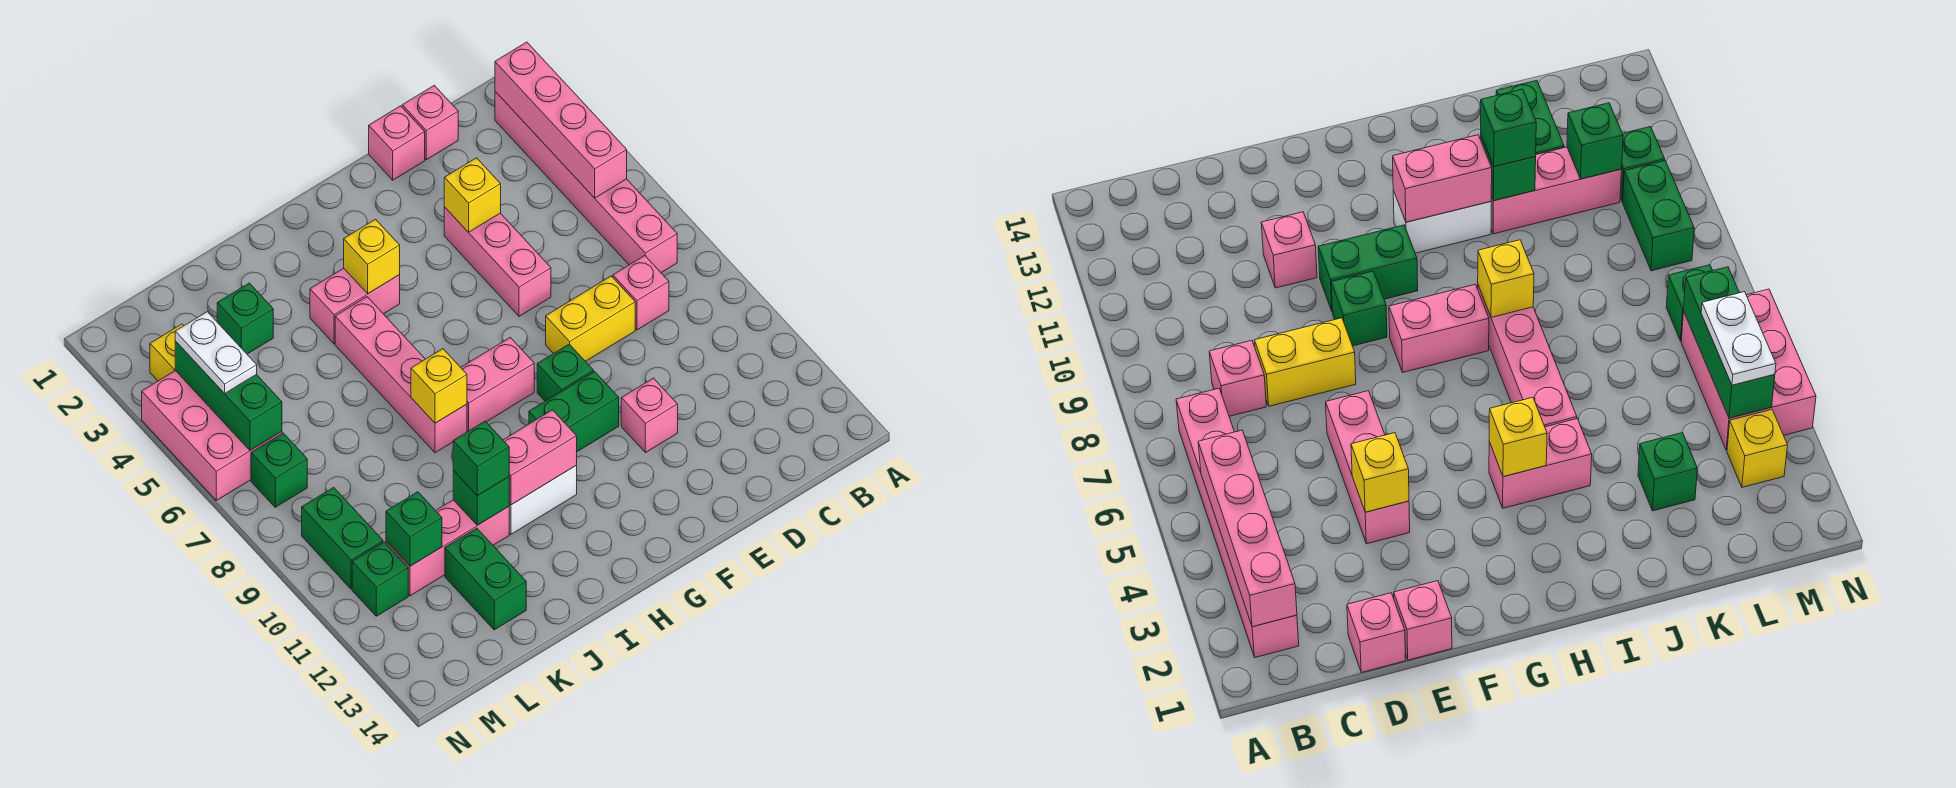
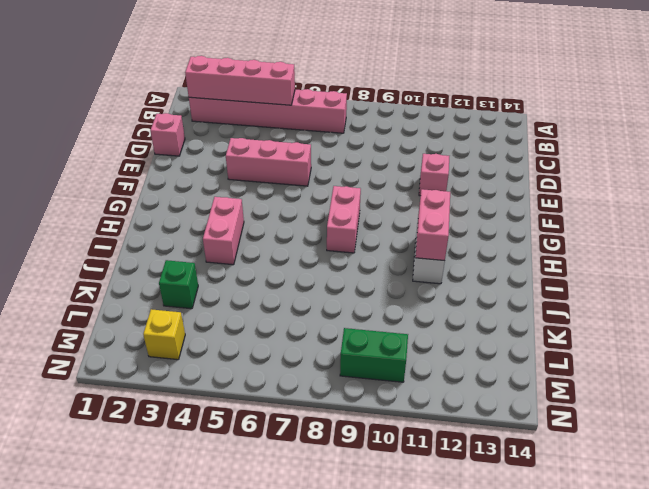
none -> pink 1x1 brick [613,256,669,330]
none -> yellow 1x2 brick [546,276,635,361]
none -> pink 1x1 brick [369,106,425,180]
none -> green 1x1 brick [537,344,593,401]

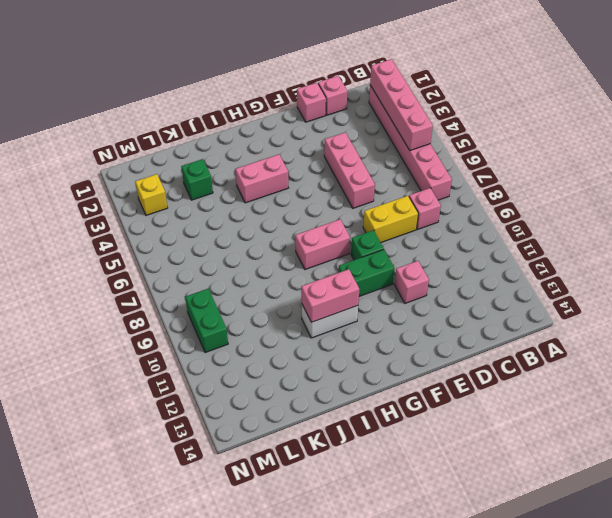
none -> pink 1x4 brick [335,297,467,453]
none -> pink 1x3 brick [386,500,509,596]
none -> green 1x2 brick [445,528,526,630]
none -> pink 2x3 brick [142,370,282,500]

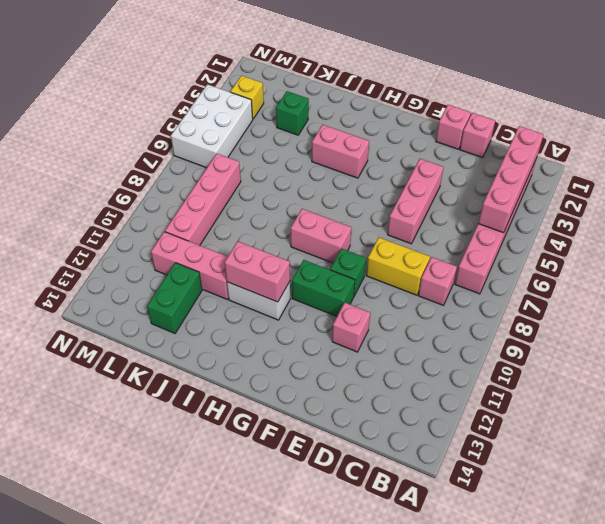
pink 1x4 brick [165,154,241,245] -> pink 1x4 brick moved to [335,297,467,453]
white 2x3 brick [171,84,253,168] -> pink 2x3 brick [142,370,282,500]
none -> green 1x1 brick [251,433,307,507]
none -> green 1x2 brick [302,487,383,589]
none -> green 1x1 brick [352,542,408,616]
none -> yellow 1x1 brick [444,158,501,232]

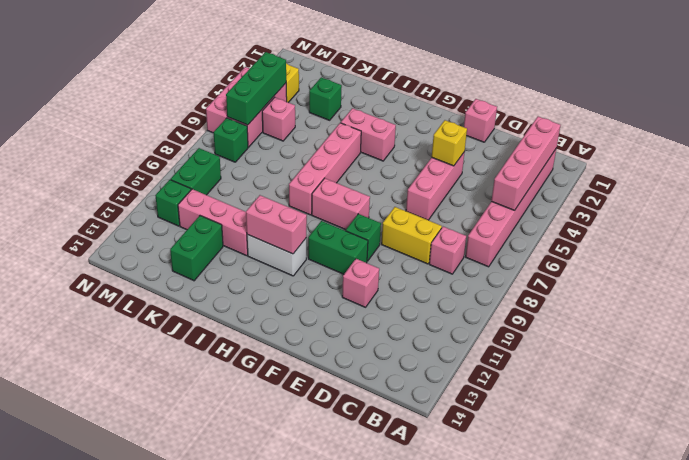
pink 1x1 brick [262,97,295,141] -> pink 1x1 brick moved to [402,85,458,160]
none -> yellow 1x1 brick [344,219,400,293]
none -> yellow 1x1 brick [411,349,467,423]
none -> green 1x1 brick [453,471,509,525]
none -> green 1x1 brick [386,492,442,566]

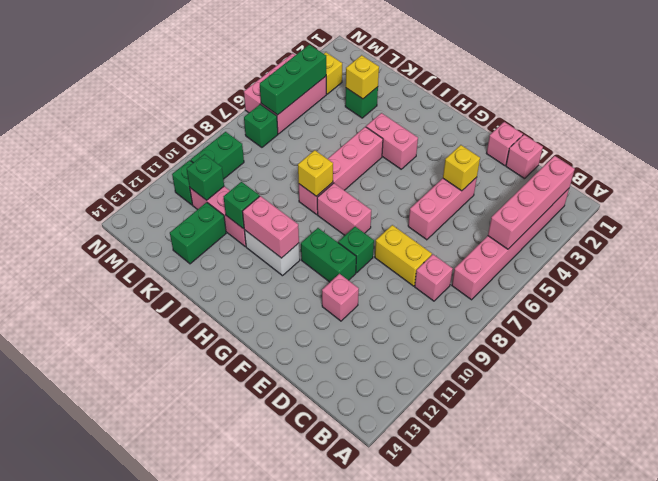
yellow 1x1 brick [346,55,379,99] -> yellow 1x1 brick moved to [344,219,400,293]
none -> green 1x1 brick [453,421,509,496]
none -> white 1x2 plate [175,312,257,394]

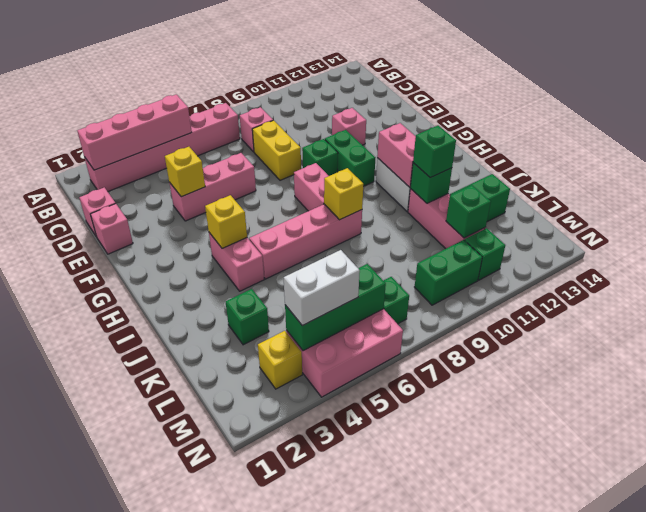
white 1x2 brick [284,250,360,326] -> white 1x2 plate [175,312,257,394]

